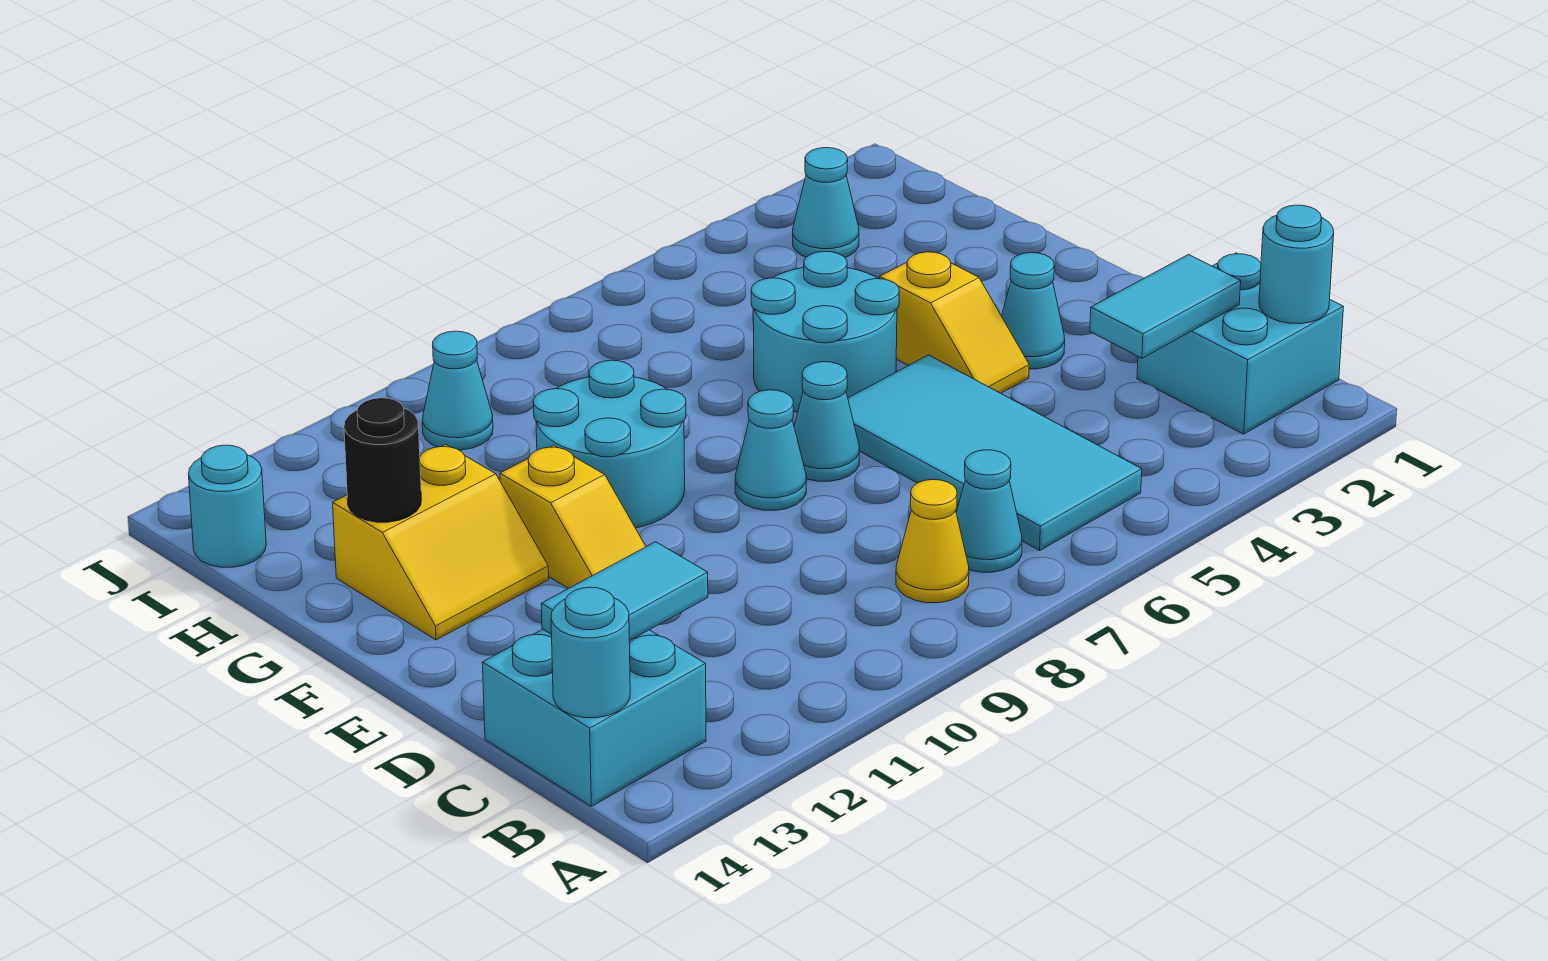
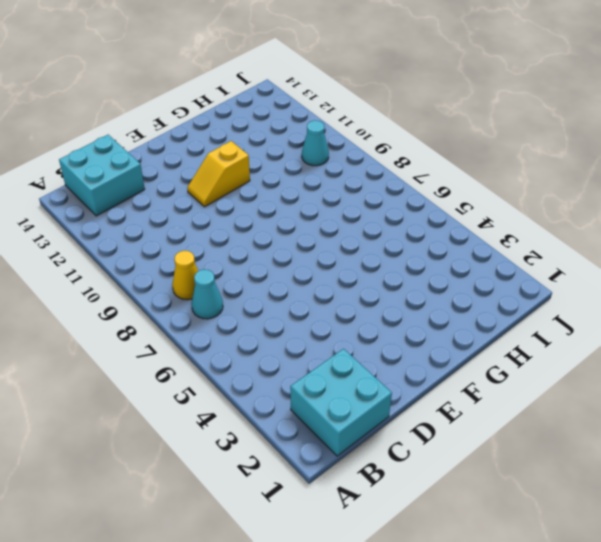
none -> cyan 2x4 tile [848,355,1142,550]
none -> cyan 1x1 cone [1002,253,1065,369]
none -> yellow 1x2 slope [880,251,1029,393]

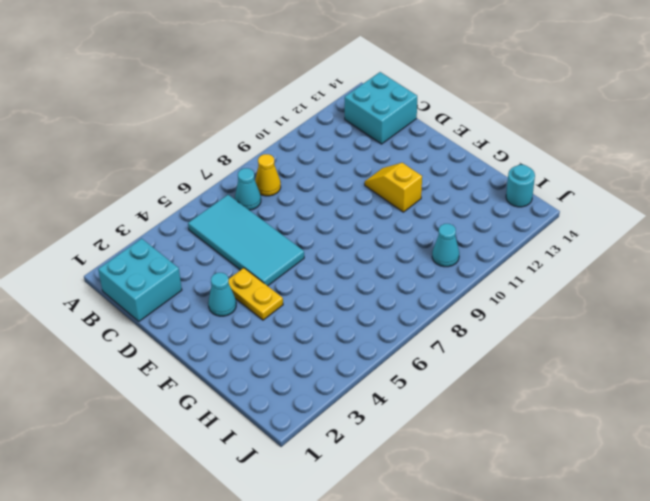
yellow 1x2 plate [229,268,283,320] -> yellow 1x2 slope [880,251,1029,393]
none -> cyan 1x1 cone [794,362,859,481]
none -> cyan 1x1 cone [735,390,806,510]
none -> cyan 2x2 round brick [751,251,899,412]

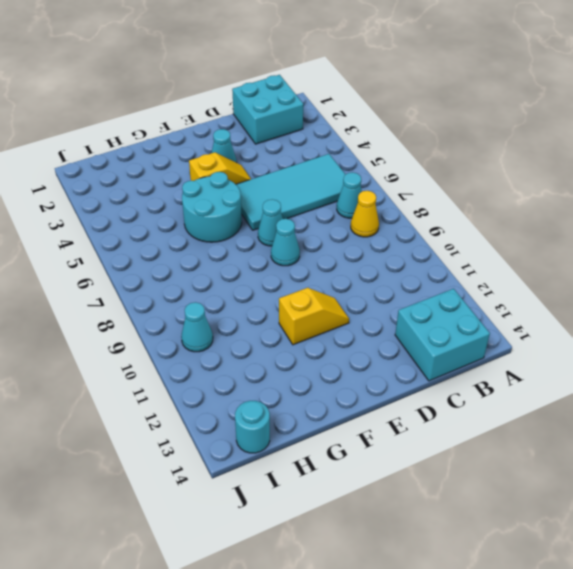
none -> cyan 2x2 round brick [533,360,686,528]
none -> yellow 2x2 slope [333,445,549,640]
none -> cyan 1x1 cone [793,148,859,257]

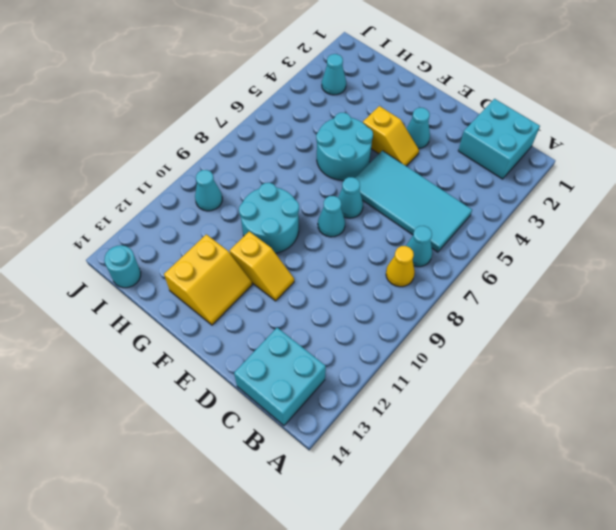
none -> cyan 1x1 round brick [1259,205,1334,324]
none -> cyan 1x1 round brick [551,587,630,718]
none -> cyan 1x2 tile [1090,255,1241,358]

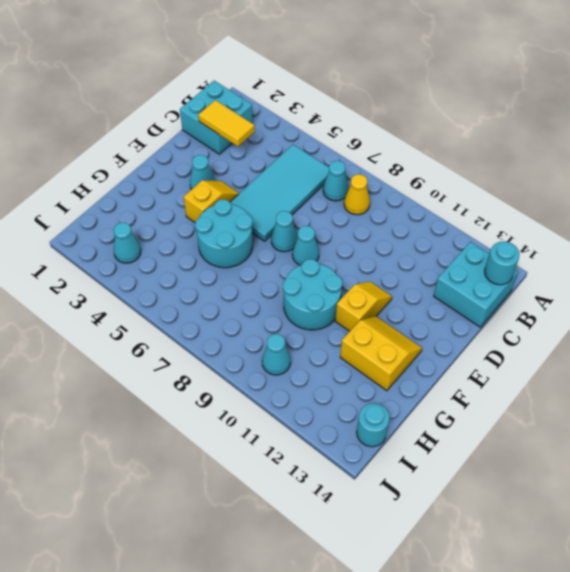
yellow 1x2 tile [198,100,255,146] -> cyan 1x2 tile [1090,255,1241,358]
none -> cyan 1x1 round brick [1259,205,1334,324]
none -> cyan 1x2 tile [541,542,708,641]
none -> black 1x1 round brick [344,398,421,522]

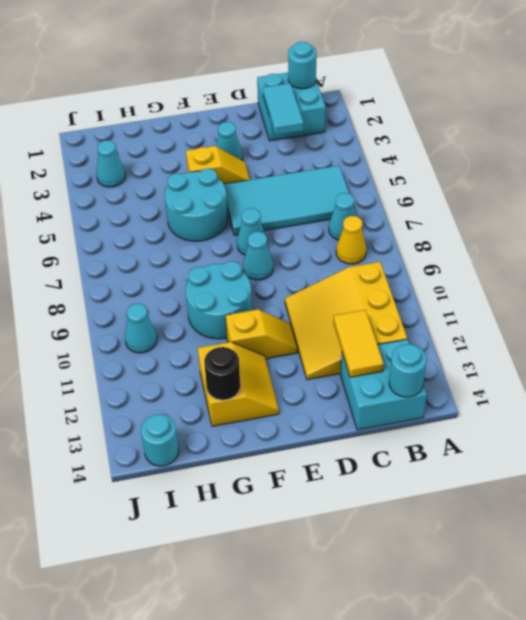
yellow 3x3 slope [285,262,407,380] -> none
yellow 1x2 tile [333,310,384,377] -> cyan 1x2 tile [541,542,708,641]

